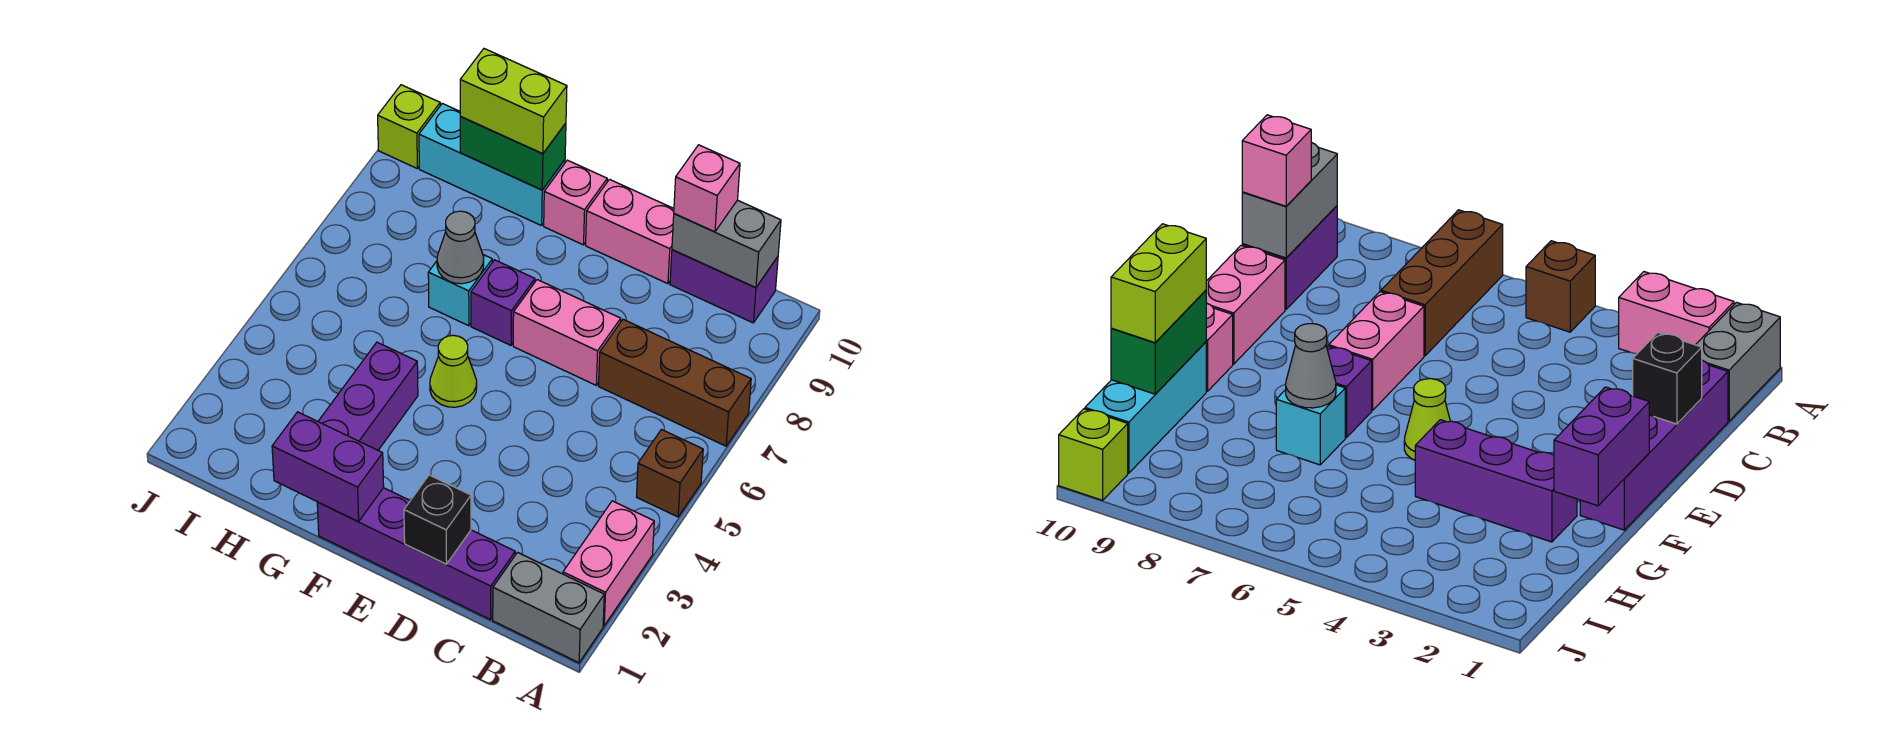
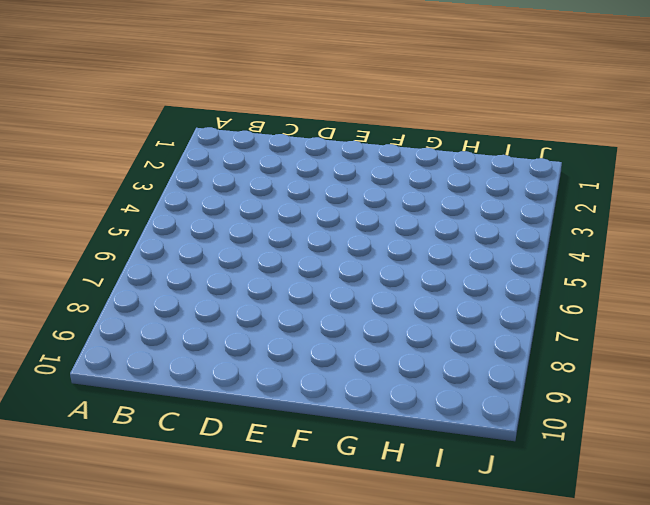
none -> grey 1x2 brick [493,552,604,663]
none -> pink 1x2 brick [563,501,654,626]
none -> brown 1x1 brick [637,430,703,517]

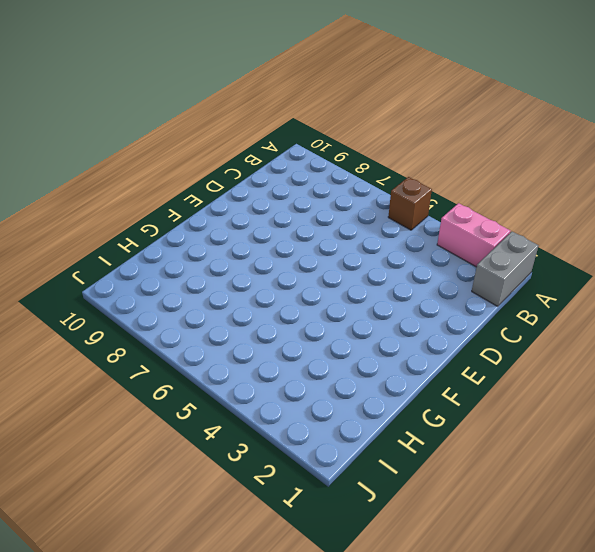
none -> brown 1x3 brick [599,319,751,446]
none -> purple 1x2 brick [670,250,778,323]
none -> purple 1x4 brick [317,488,515,620]

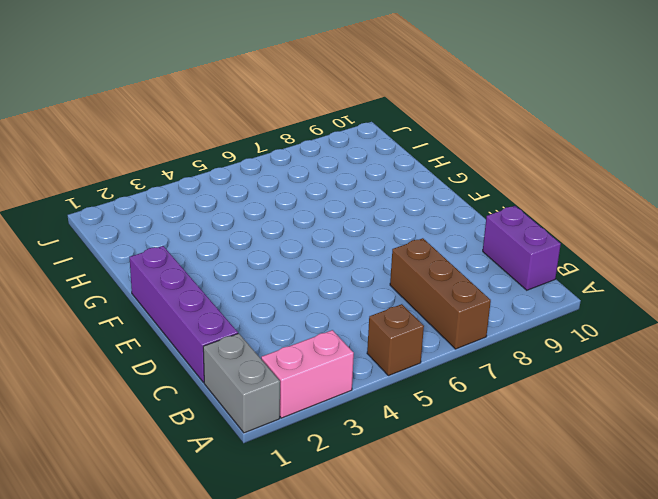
none -> pink 1x2 brick [513,280,621,385]
none -> pink 1x2 brick [586,179,674,284]
none -> lime 1x1 cone [430,335,477,407]

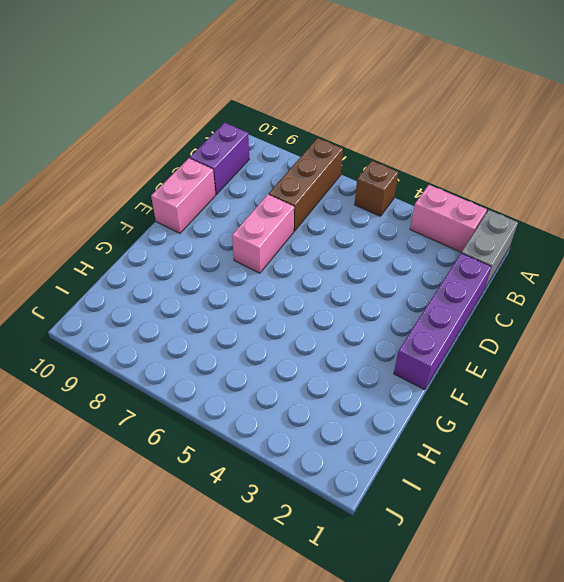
none -> lime 1x1 cone [430,335,477,407]
none -> purple 1x1 brick [471,260,535,345]
none -> pink 1x1 brick [544,160,607,245]

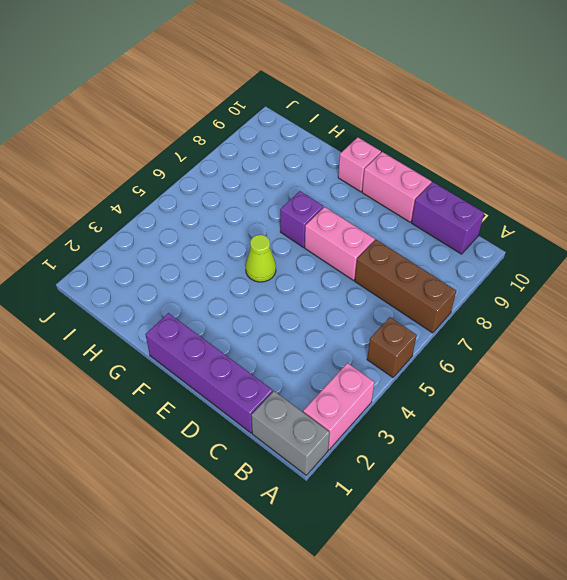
none -> purple 1x3 brick [318,342,418,450]
none -> cyan 1x1 brick [428,255,492,326]
none -> cyan 1x3 brick [419,103,565,226]

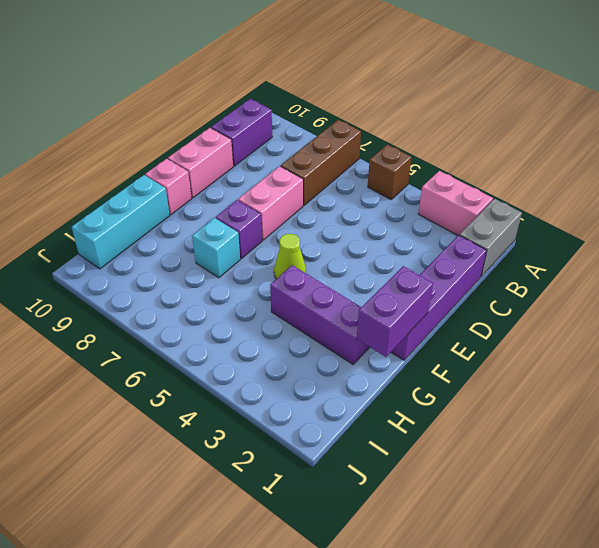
none -> lime 1x1 brick [378,85,440,168]
none -> grey 1x2 brick [672,200,781,288]
none -> black 1x1 brick [404,475,471,564]

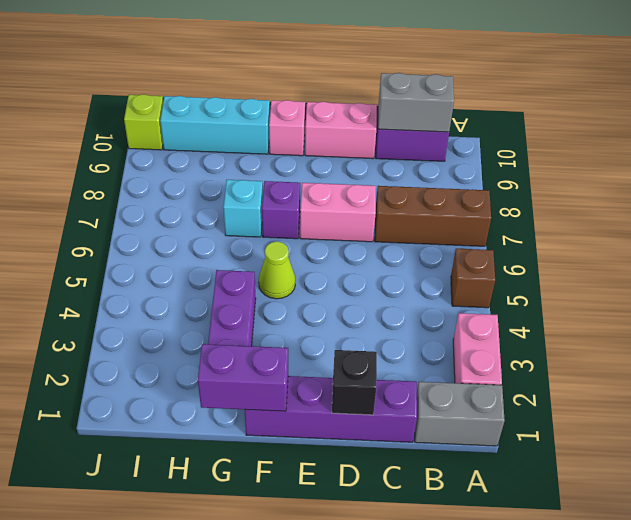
none -> grey 1x1 cone [437,211,484,284]
none -> green 1x2 brick [460,117,566,190]
none -> pink 1x1 brick [674,145,740,232]

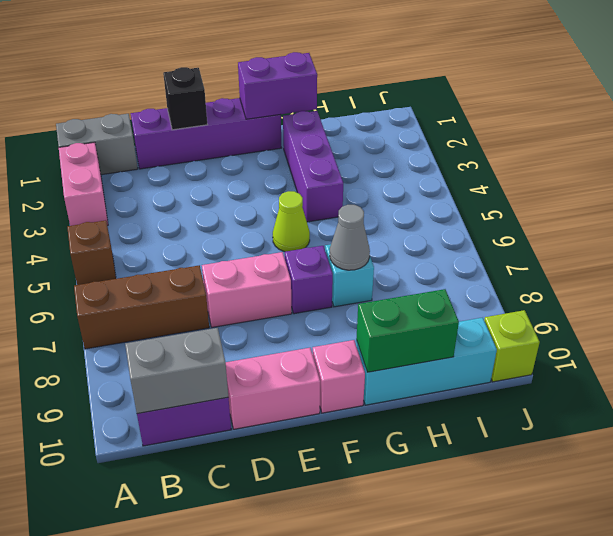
none -> pink 1x1 brick [674,145,740,232]
none -> lime 1x2 brick [460,49,567,154]

